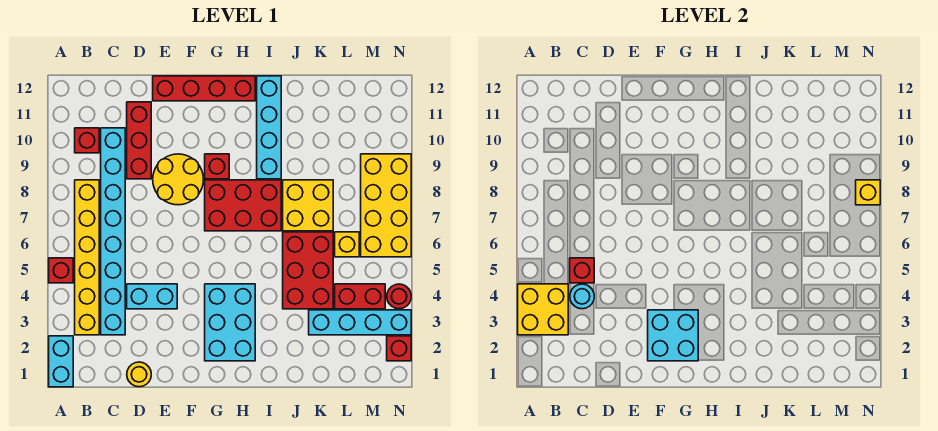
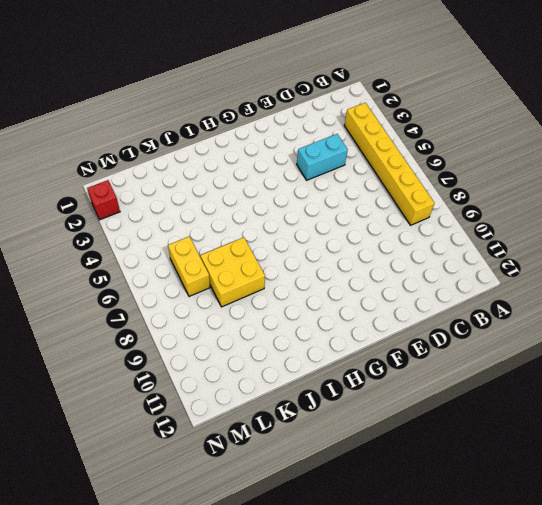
yellow 1x2 brick [168,237,210,296] -> yellow 1x1 brick [335,232,359,257]
none -> cyan 1x2 brick [49,336,73,387]
none -> red 1x1 brick [49,258,73,283]
none -> red 1x1 brick [75,128,99,153]

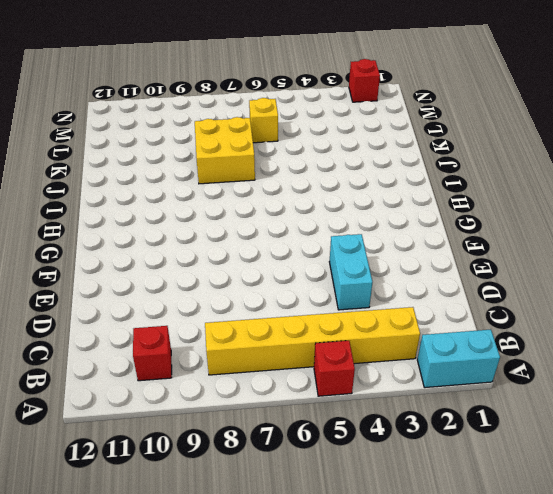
none -> cyan 1x8 brick [101,128,125,335]
none -> yellow 1x1 round brick [127,362,151,387]
none -> red 1x3 brick [127,102,151,179]

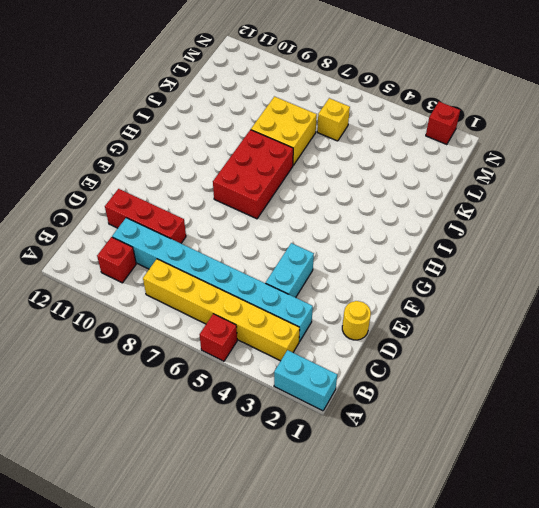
none -> yellow 2x2 round brick [153,154,203,205]
none -> red 1x4 brick [153,76,255,101]
none -> cyan 2x3 brick [205,284,255,361]

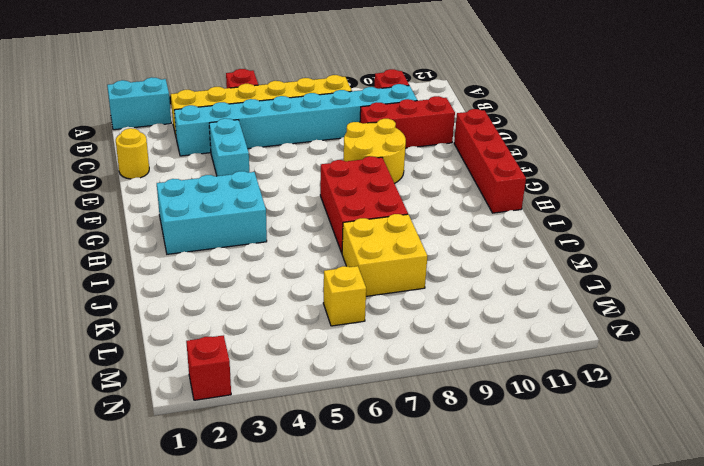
none -> red 1x1 brick [205,154,229,179]
none -> cyan 1x4 brick [257,76,281,179]
none -> red 2x3 brick [283,232,333,309]

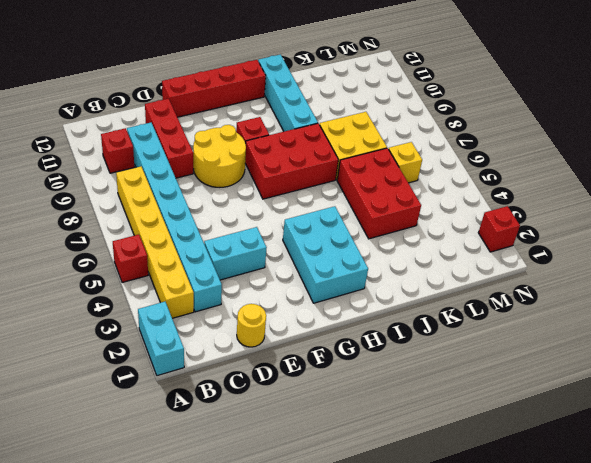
none -> cyan 1x4 brick [309,310,411,335]
none -> red 1x2 brick [335,284,385,309]
none -> yellow 2x4 brick [361,154,411,257]

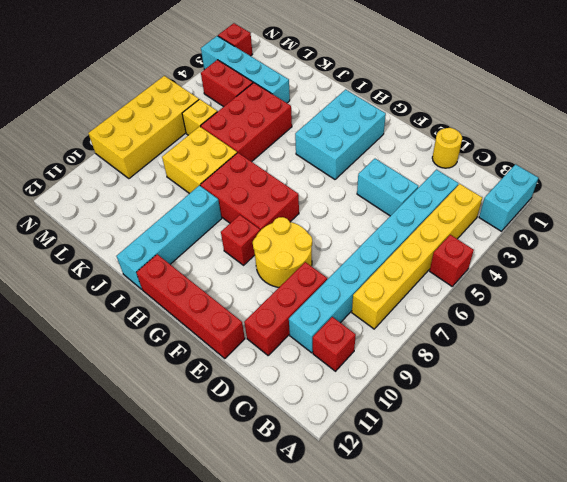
none -> red 1x1 round brick [387,284,411,309]
none -> yellow 2x2 brick [518,284,568,335]
none -> cyan 1x1 round brick [570,284,594,309]

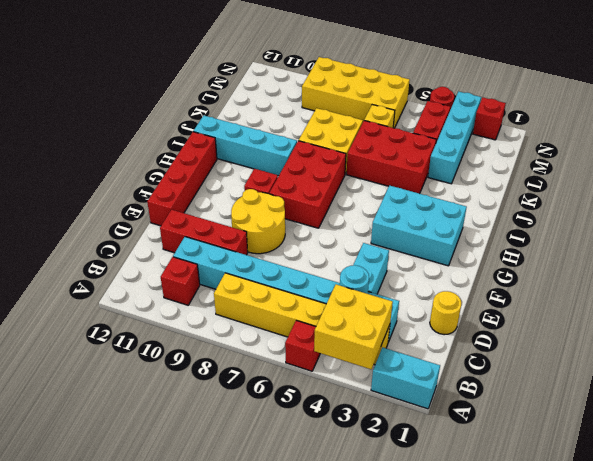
none -> red 1x1 brick [570,258,594,283]
none -> cyan 2x2 brick [648,310,698,361]
none -> yellow 1x1 brick [856,180,880,205]

